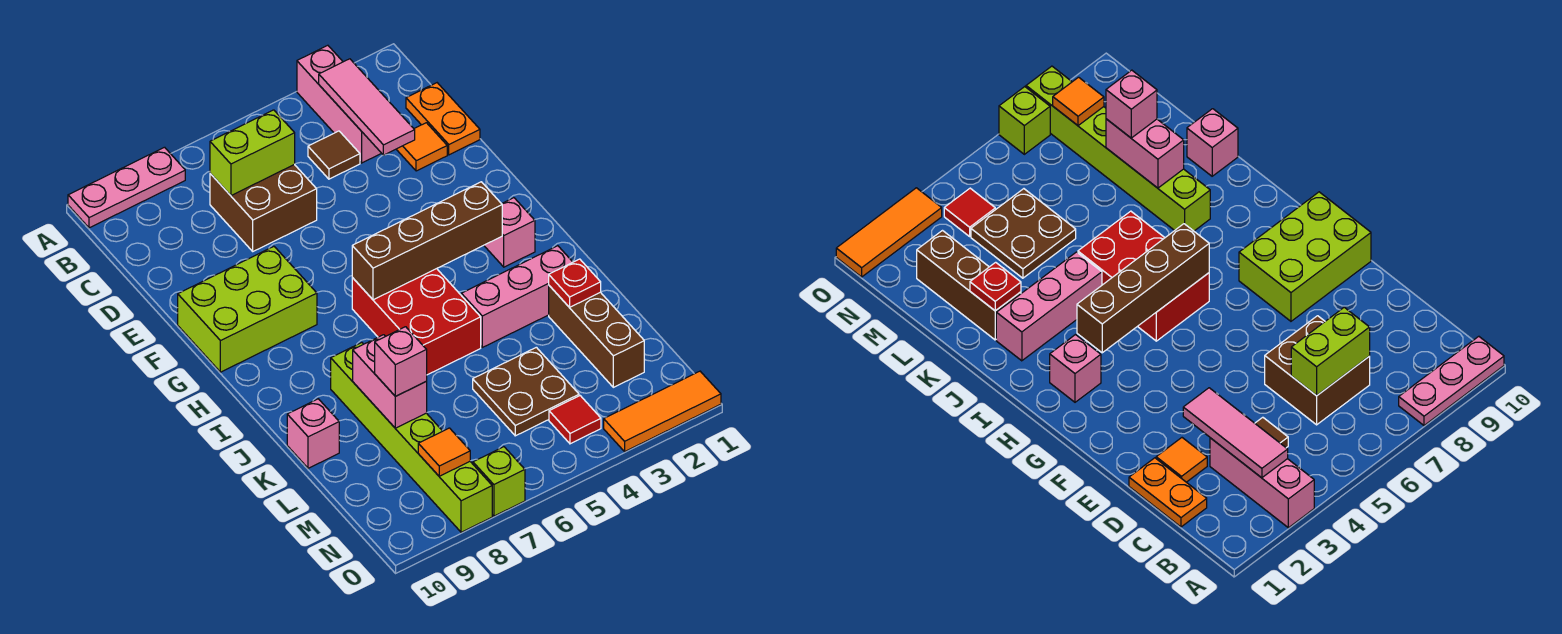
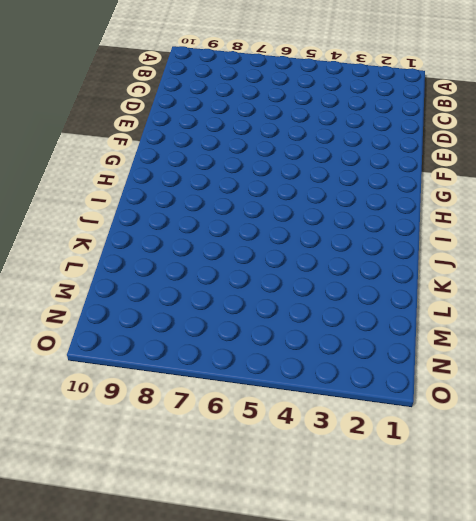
none -> pink 1x3 brick [297,45,381,163]
none -> pink 1x3 plate [68,147,185,228]
none -> orange 1x2 plate [406,83,480,155]

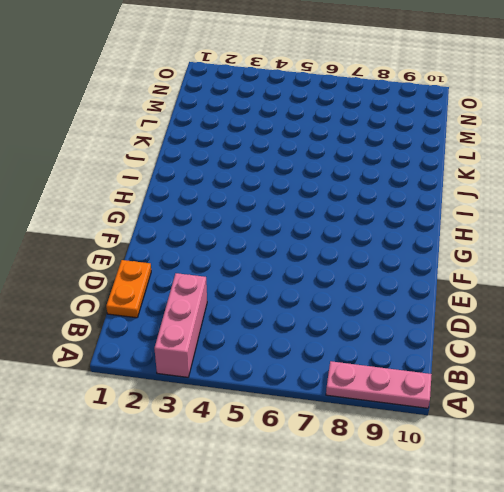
none -> brown 1x1 tile [308,131,360,179]
none -> brown 2x2 brick [210,165,317,251]
none -> orange 1x1 tile [396,123,447,171]

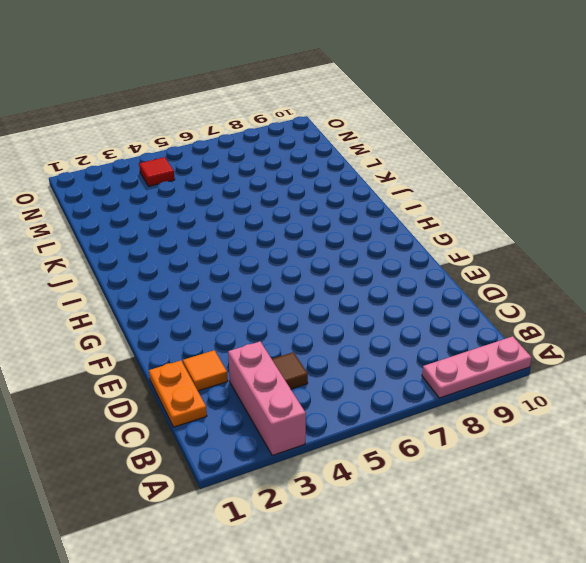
none -> brown 2x2 brick [210,165,317,251]
none -> lime 2x3 brick [178,247,317,372]
none -> pink 1x1 brick [484,198,535,267]

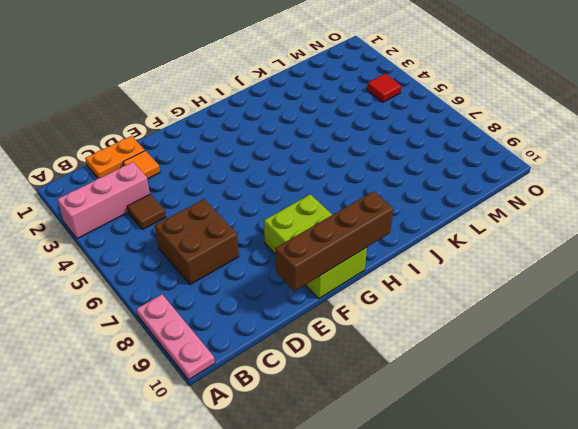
brown 1x4 brick [275,191,393,291] -> brown 1x4 brick turned to [352,182,502,300]
none -> pink 1x1 brick [484,198,535,267]
none -> red 2x3 brick [352,269,481,375]
none -> pink 1x3 brick [461,246,573,347]

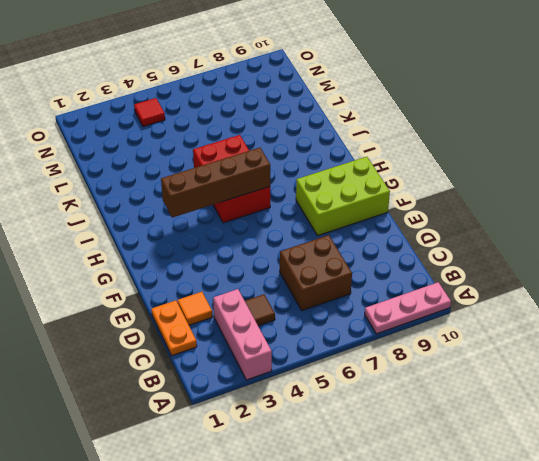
none -> pink 1x1 brick [484,198,535,267]
none -> pink 1x3 brick [461,246,573,347]
none -> lime 1x6 brick [331,343,492,532]

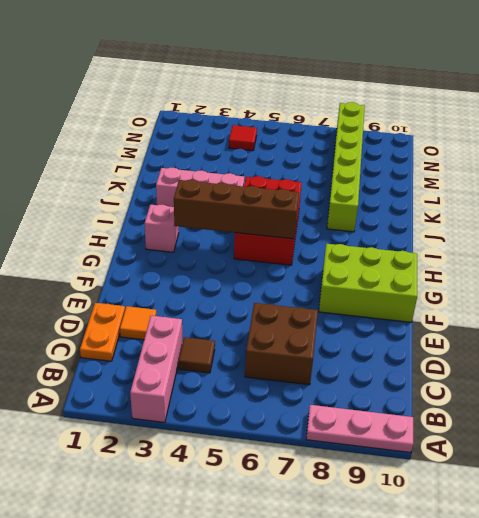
none -> brown 1x3 brick [549,286,644,387]
none -> pink 1x1 brick [287,399,339,468]
none -> brown 2x2 plate [473,347,579,436]

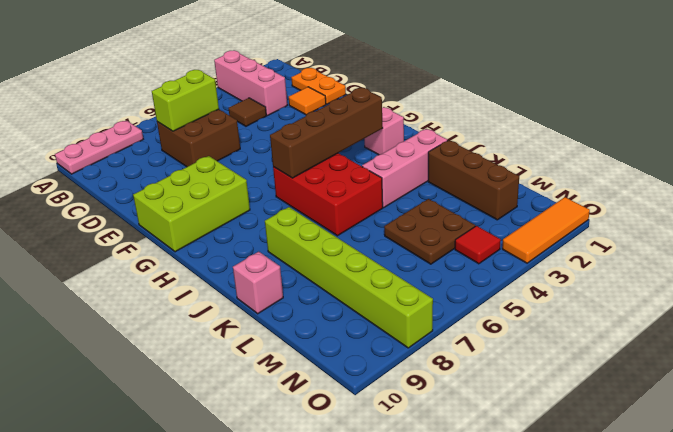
none -> lime 1x1 brick [473,447,525,516]
none -> pink 1x3 tile [319,59,415,155]
none -> red 1x1 plate [549,259,601,308]

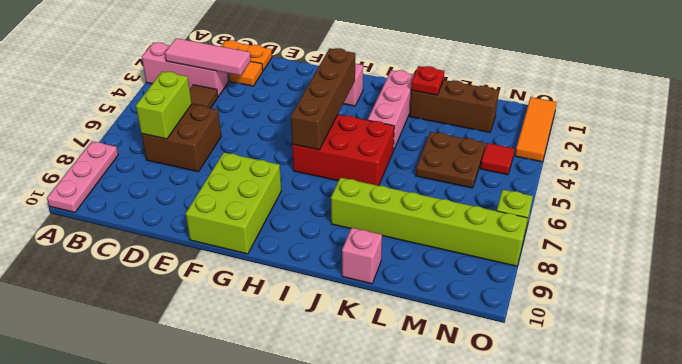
none -> pink 1x2 brick [353,335,427,428]
none -> orange 1x1 tile [418,428,470,476]
none -> pink 1x1 brick [375,327,427,396]

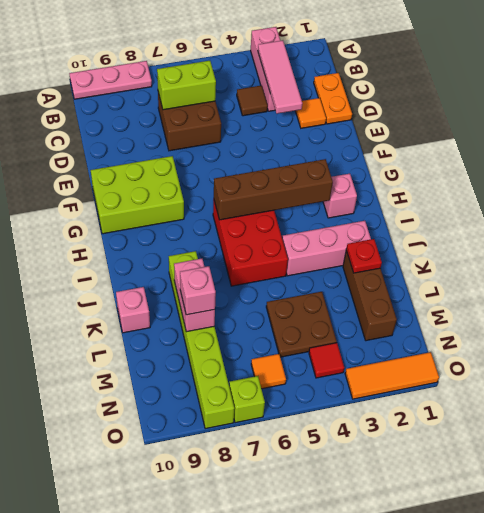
orange 1x1 tile [251,354,286,389] -> orange 1x1 tile moved to [418,428,470,476]

